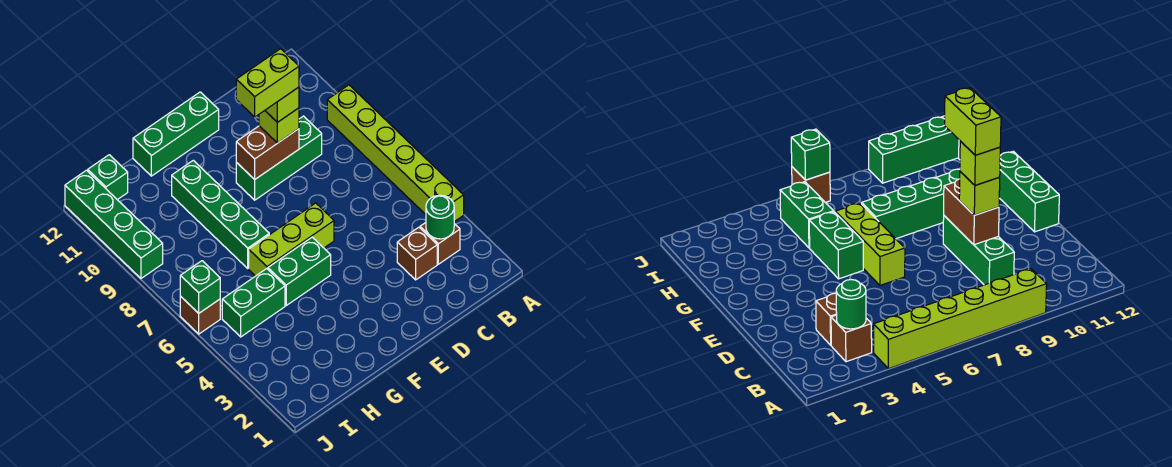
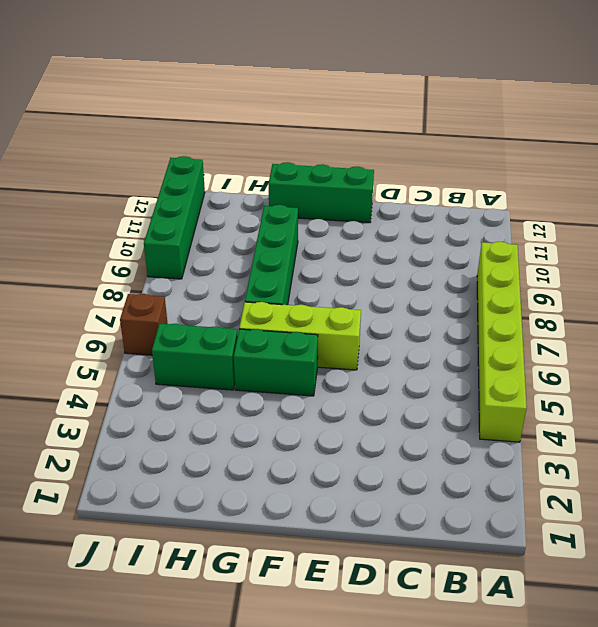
none -> brown 1x1 brick [420,223,460,264]
none -> brown 1x1 brick [397,227,437,280]
none -> green 1x3 brick [236,116,322,200]

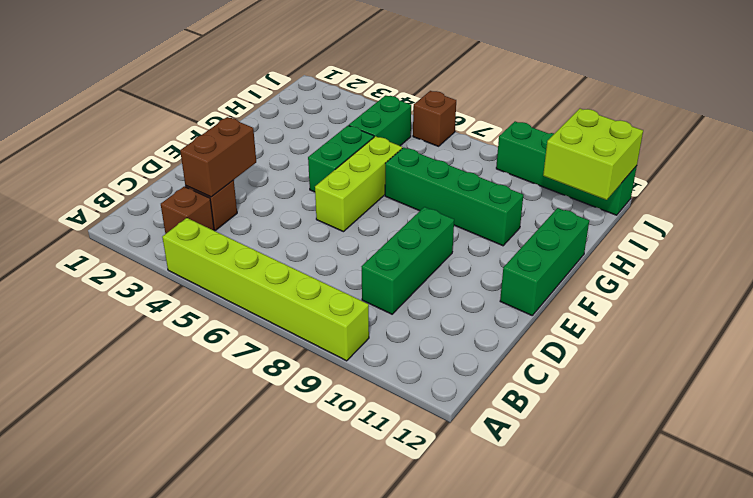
brown 1x2 brick [180,117,256,197] -> brown 1x2 brick moved to [236,126,299,179]
lime 2x2 brick [543,109,643,200] -> none
none -> green 1x1 brick [88,155,128,200]
none -> green 1x1 round brick [426,195,454,239]
none -> green 1x1 brick [180,261,220,313]

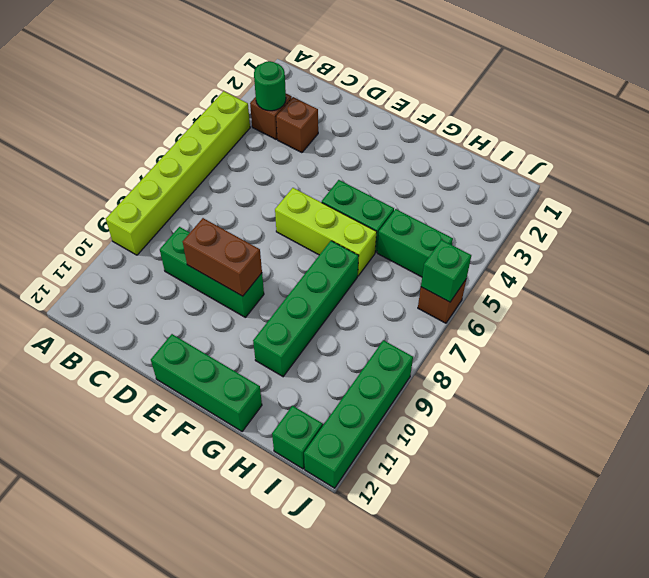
none -> lime 1x1 brick [259,108,299,143]
none -> lime 1x1 brick [265,87,299,122]
none -> lime 1x2 brick [236,49,299,117]

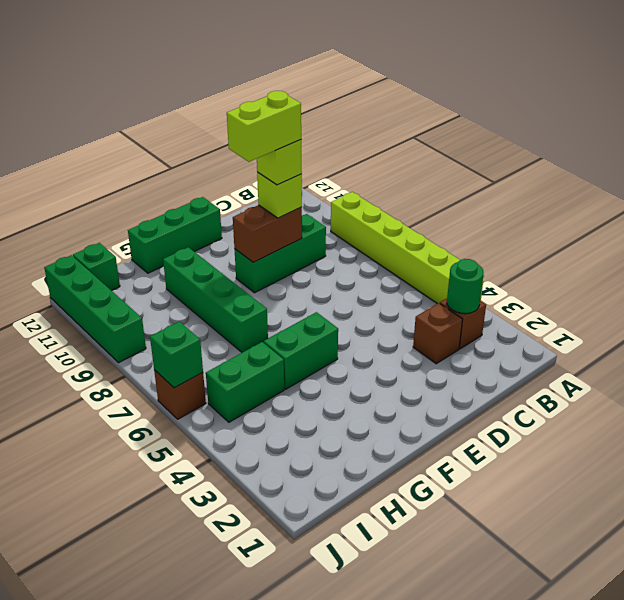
none -> lime 1x3 brick [249,203,334,276]

